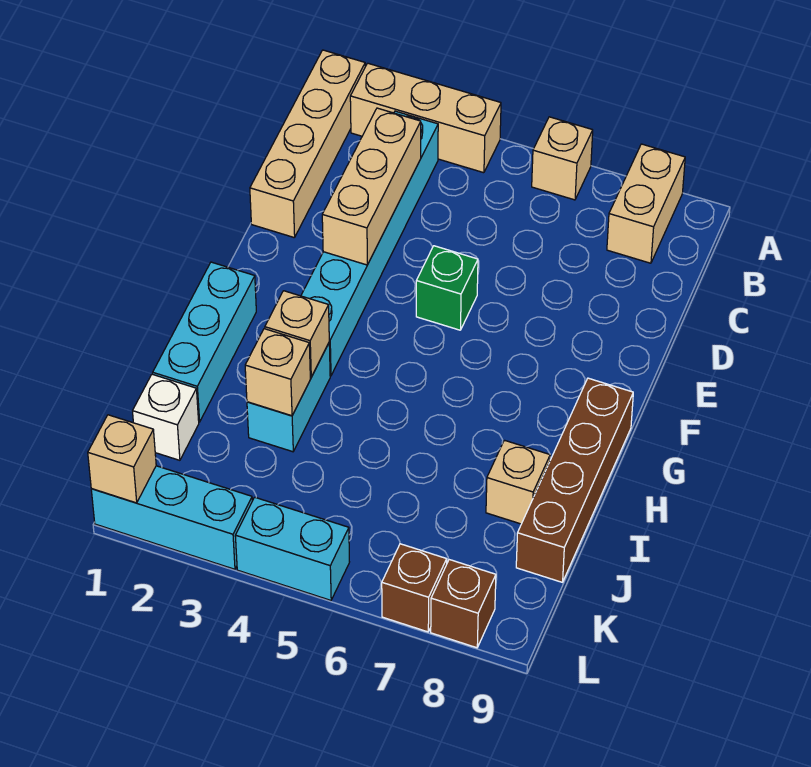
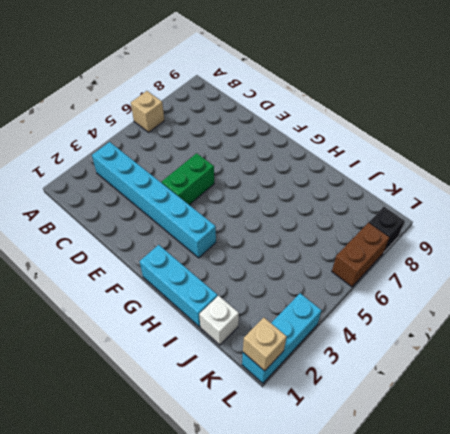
green 1x2 brick [162,153,214,205] -> green 1x1 brick [416,246,478,330]
brown 1x2 brick [332,223,389,287] -> brown 1x1 brick [382,544,447,632]
black 1x1 brick [369,207,405,252] -> brown 1x1 brick [431,560,496,648]
none -> tan 1x4 brick [250,50,365,238]
none -> tan 1x3 brick [350,63,501,173]
none -> tan 1x2 brick [607,144,685,263]

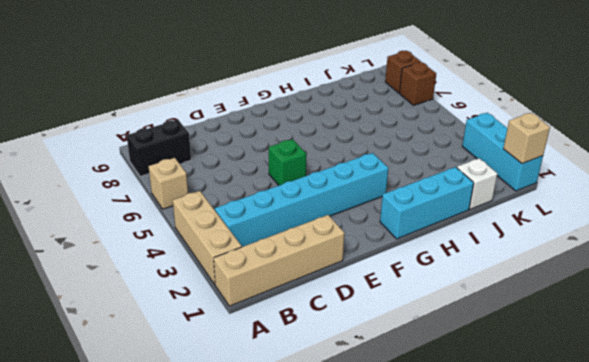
black 1x2 brick [127,120,191,177] -> tan 1x2 brick [607,144,685,263]
none -> brown 1x4 brick [516,378,633,582]
none -> cyan 1x2 brick [247,343,330,452]
none -> tan 1x1 brick [486,440,550,524]

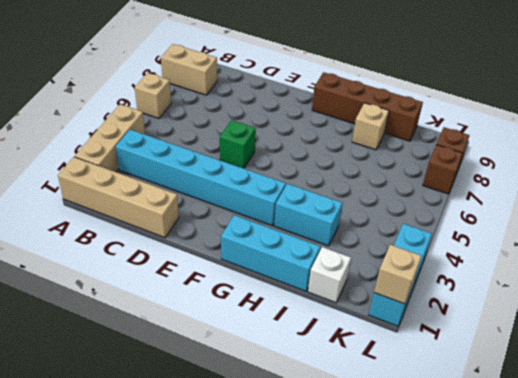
none -> cyan 1x2 brick [235,497,349,600]
none -> tan 1x3 brick [322,108,421,265]
none -> tan 1x1 brick [265,291,329,377]

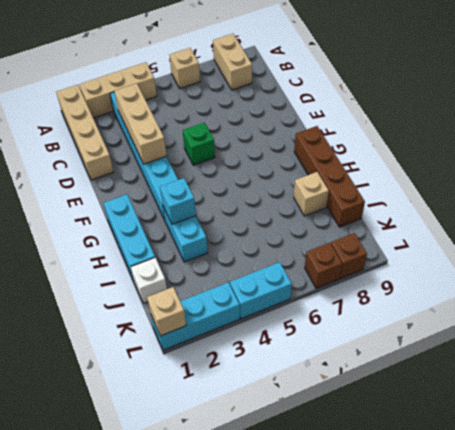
cyan 1x1 brick [160,178,196,224] -> tan 1x1 brick [265,291,329,377]
none -> tan 1x1 brick [245,329,310,416]

